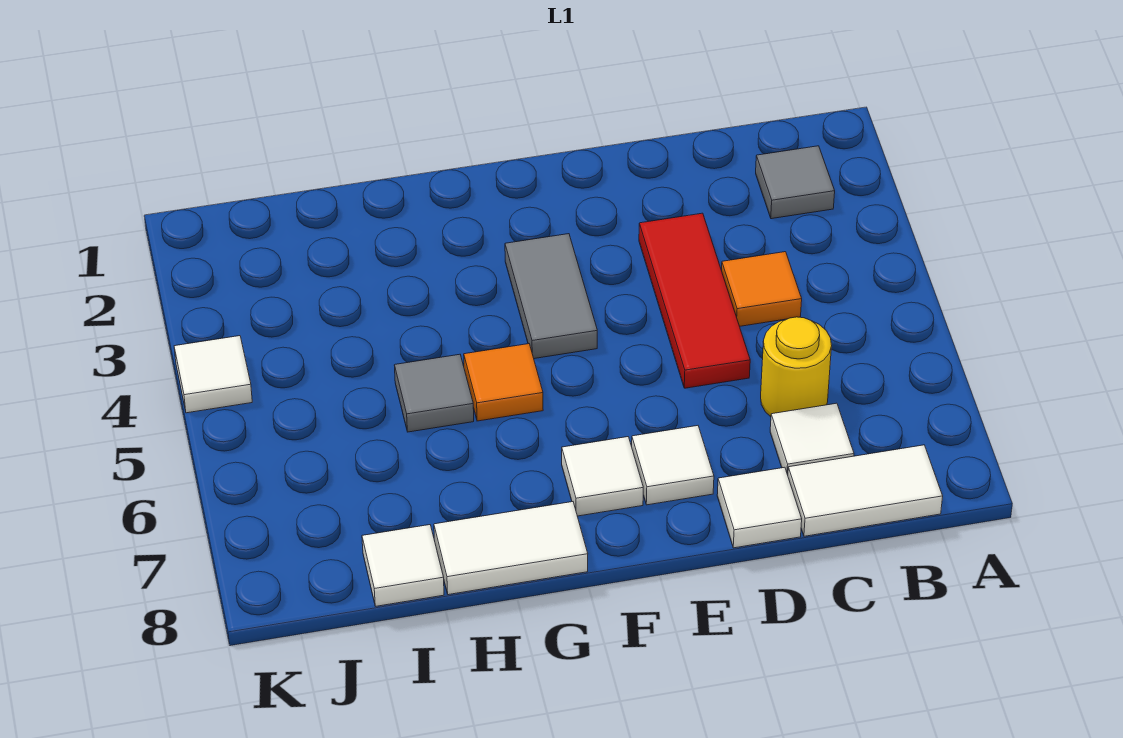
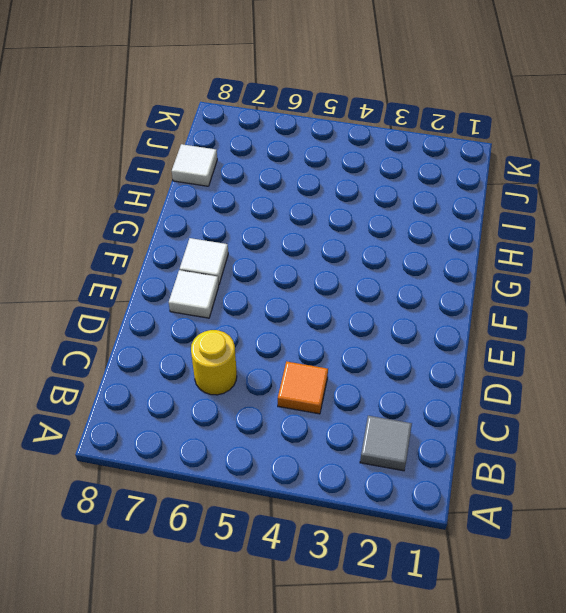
none -> white 1x2 tile [788,445,943,536]
none -> white 1x1 tile [770,403,854,475]
none -> red 1x3 tile [639,213,750,388]

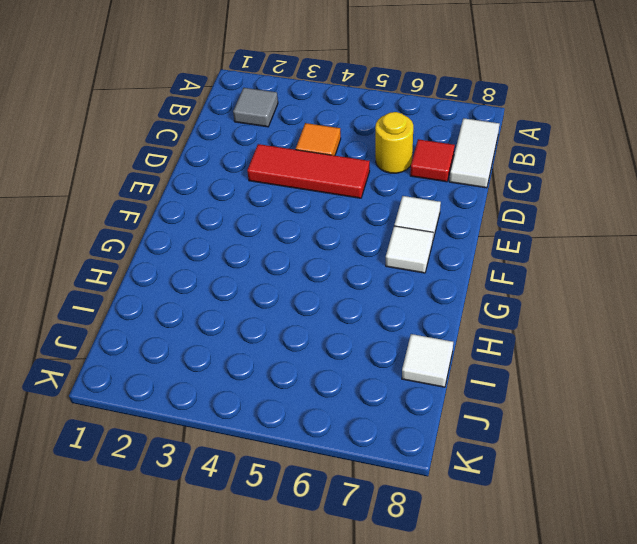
red 1x1 tile [410,139,455,182] -> white 1x1 tile [770,403,854,475]
none -> white 1x1 tile [717,467,802,548]
none -> grey 1x2 tile [505,234,597,359]
none -> orange 1x1 tile [464,344,543,421]

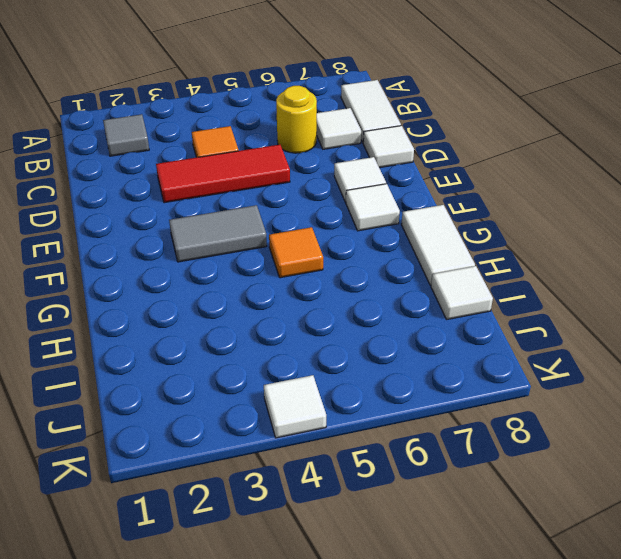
none -> grey 1x1 tile [395,354,474,432]

